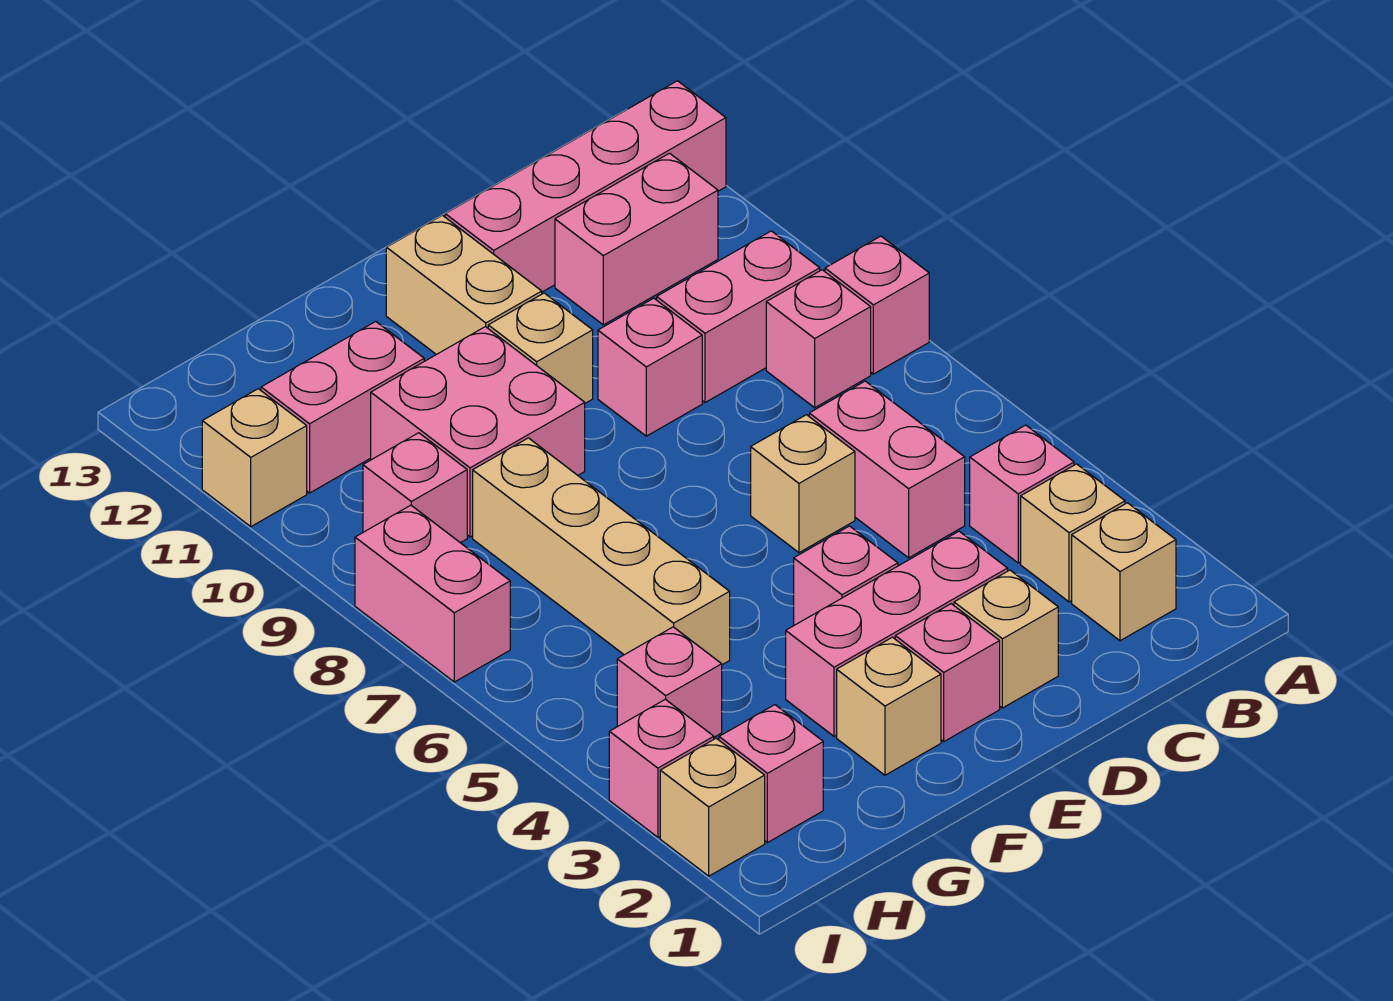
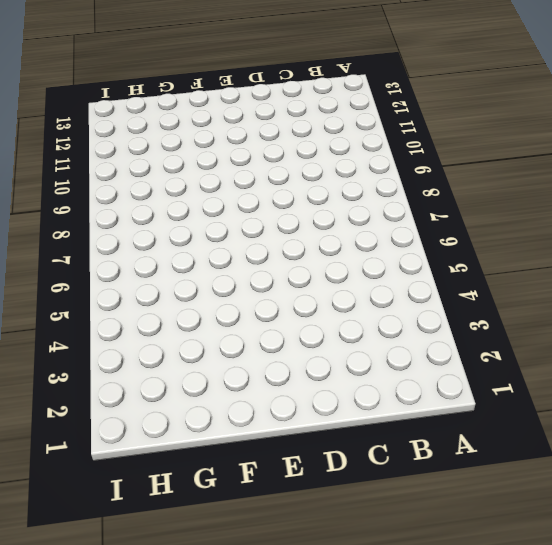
none -> pink 1x1 brick [825,236,929,374]
none -> pink 1x4 brick [445,81,726,292]
none -> tan 1x1 brick [1072,503,1176,641]

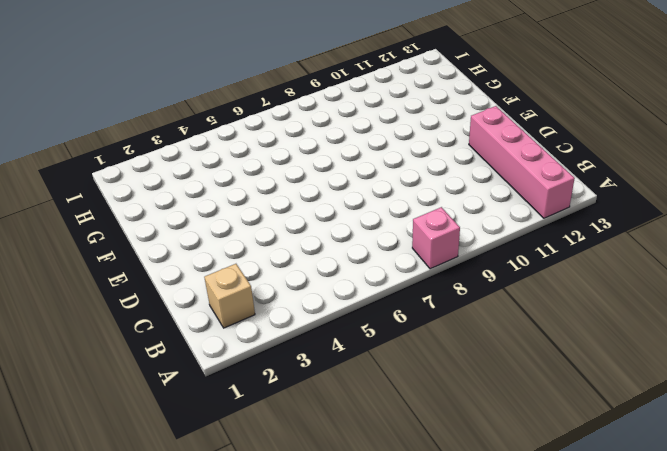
none -> tan 1x1 brick [1021,464,1125,602]
none -> pink 1x1 brick [970,425,1074,563]
none -> pink 1x1 brick [766,270,871,408]

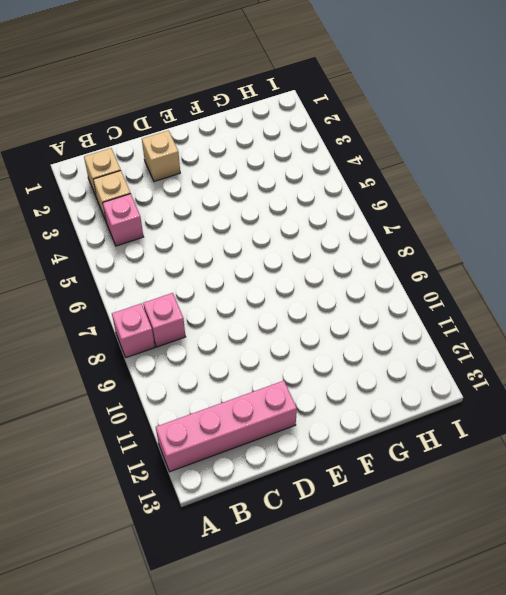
none -> pink 1x2 brick [657,231,820,402]
none -> pink 1x2 brick [555,153,718,325]
none -> pink 1x2 brick [809,381,965,558]

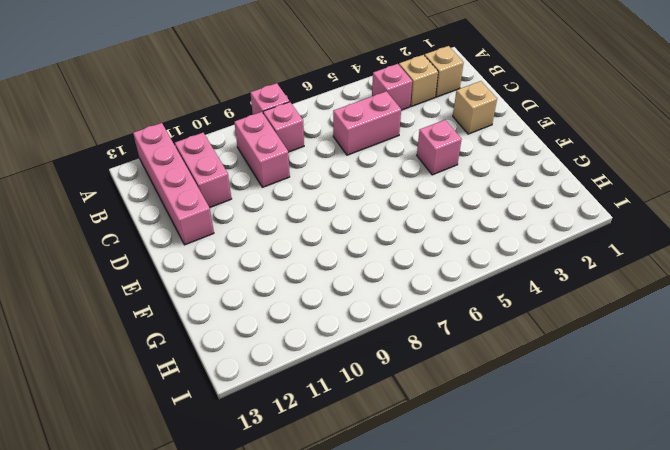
none -> pink 1x3 brick [786,531,1008,736]
none -> tan 1x1 brick [751,415,855,553]
none -> pink 1x1 brick [598,298,702,436]

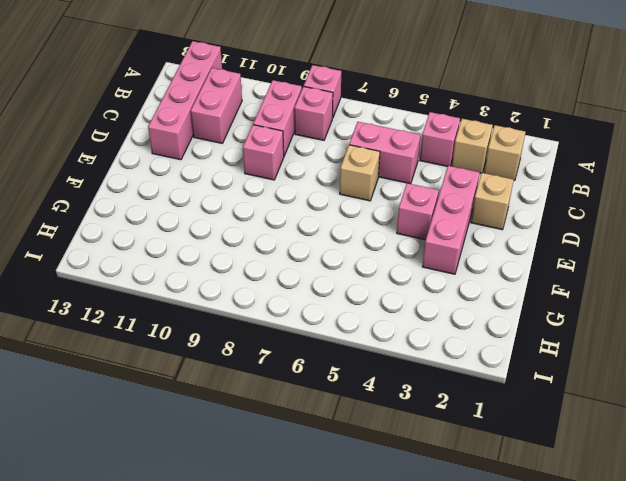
none -> pink 1x1 brick [895,604,1000,741]
none -> tan 1x1 brick [488,293,593,403]
none -> tan 1x2 brick [386,215,542,355]

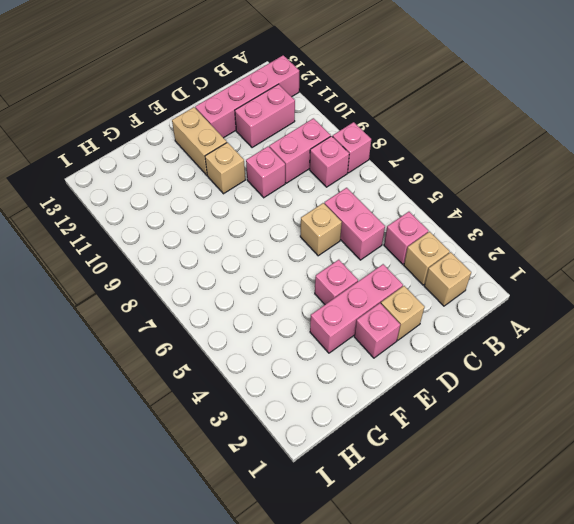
none -> tan 1x1 brick [837,637,941,775]
none -> pink 2x2 brick [371,327,585,537]
none -> tan 1x4 brick [473,438,730,665]

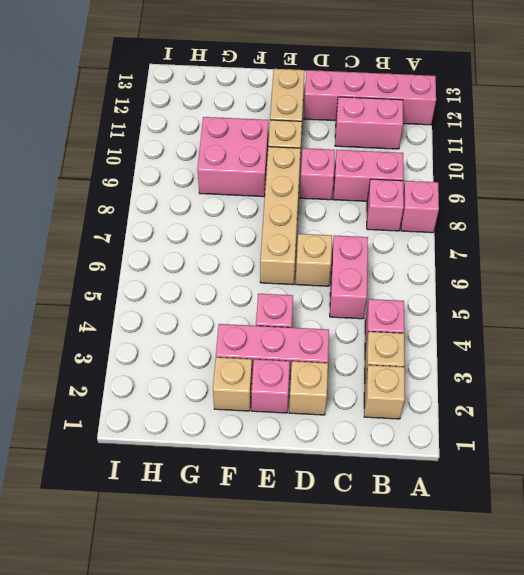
tan 1x4 brick [260,147,301,285] -> tan 1x4 brick moved to [473,438,730,665]
none -> pink 1x2 brick [261,321,424,493]
none -> pink 1x1 brick [719,705,823,843]
none -> pink 1x1 brick [617,627,722,737]

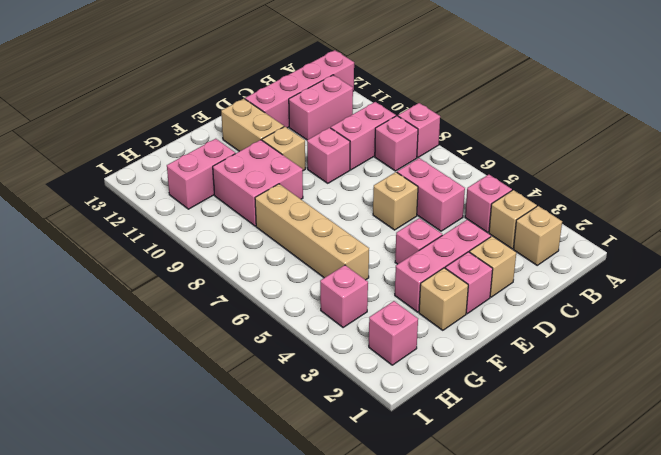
none -> pink 1x1 brick [363,433,467,543]
none -> tan 1x1 brick [660,738,765,876]
none -> pink 1x1 brick [609,699,714,837]

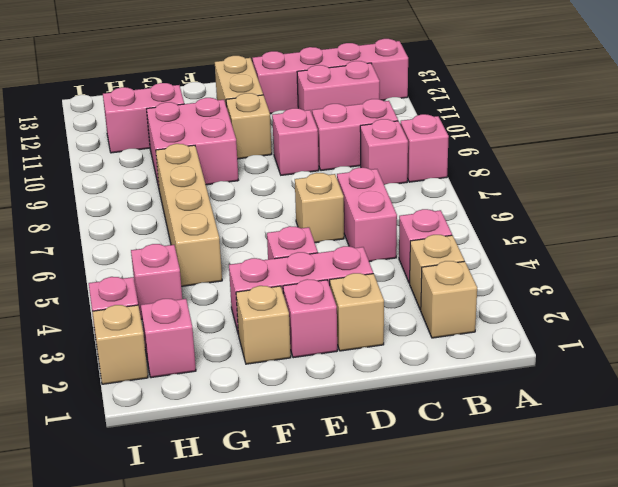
none -> pink 1x1 brick [363,433,467,543]
none -> pink 1x2 brick [355,505,510,682]
none -> tan 1x1 brick [202,389,307,527]

